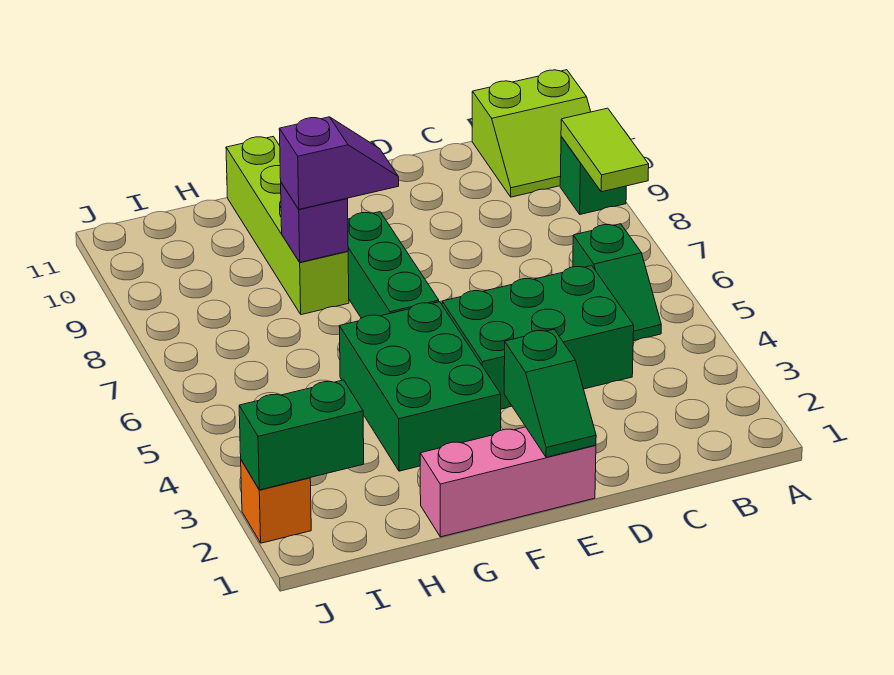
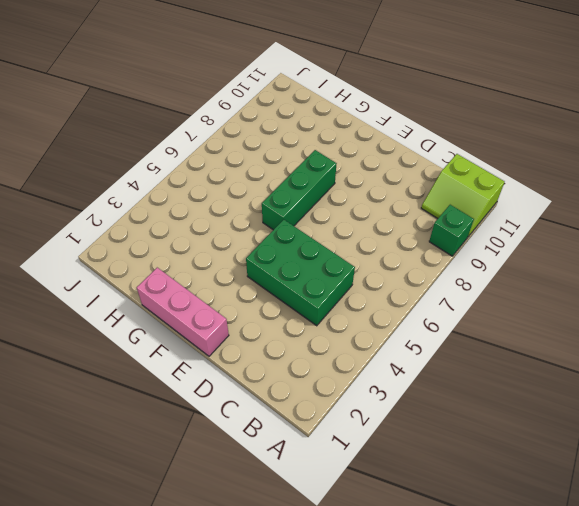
none -> green 1x2 slope [573,224,661,341]
none -> green 2x3 brick [339,302,501,471]
none -> lime 1x4 brick [226,137,349,315]

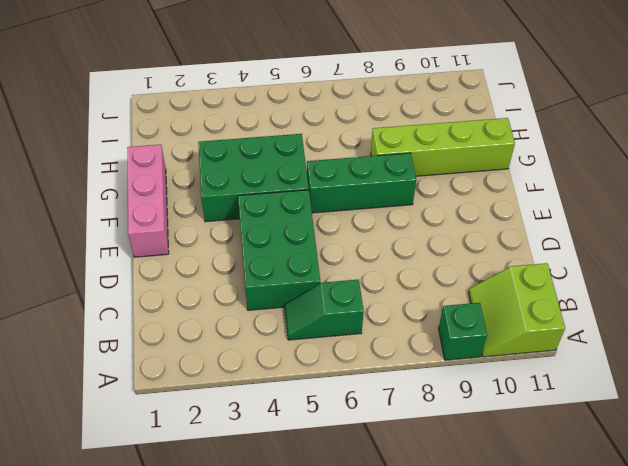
none -> orange 1x1 brick [241,460,311,543]
none -> lime 1x2 tile [561,108,649,192]
none -> green 1x2 slope [504,329,596,457]

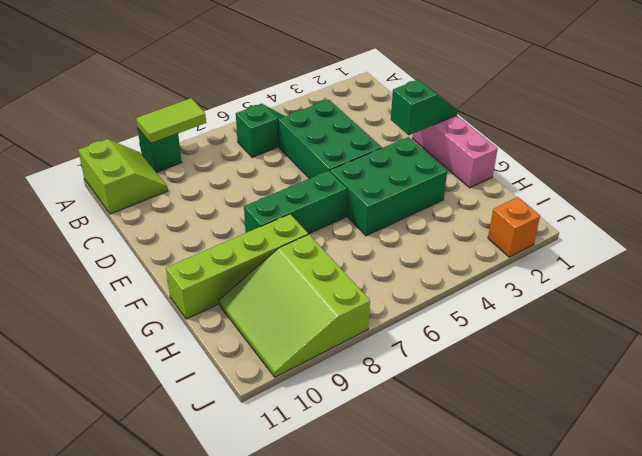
lime 3x3 slope [219,234,370,377] -> none
none -> purple 1x1 brick [281,183,348,262]
none -> green 1x2 brick [239,380,364,490]
none -> purple 1x2 slope [279,117,399,209]

